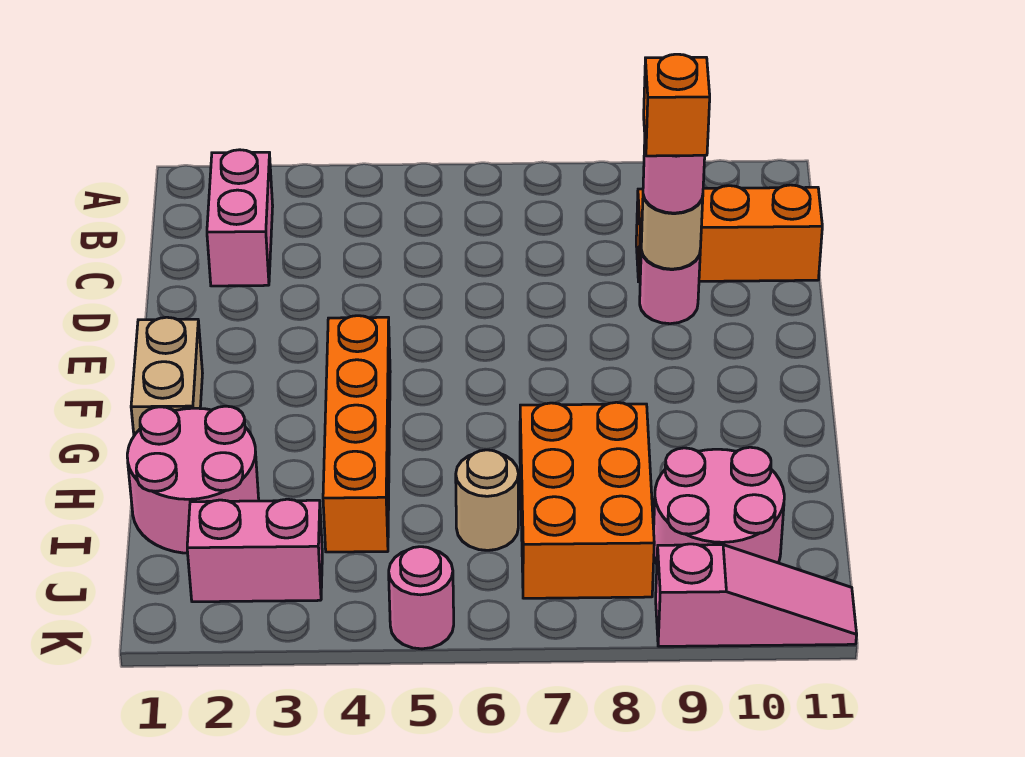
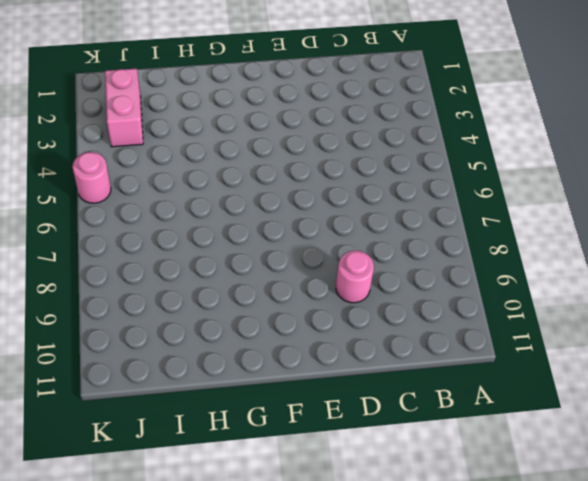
none -> pink 1x2 brick [207,150,273,286]
none -> orange 1x3 brick [636,185,822,282]
none -> tan 1x2 brick [131,317,203,435]

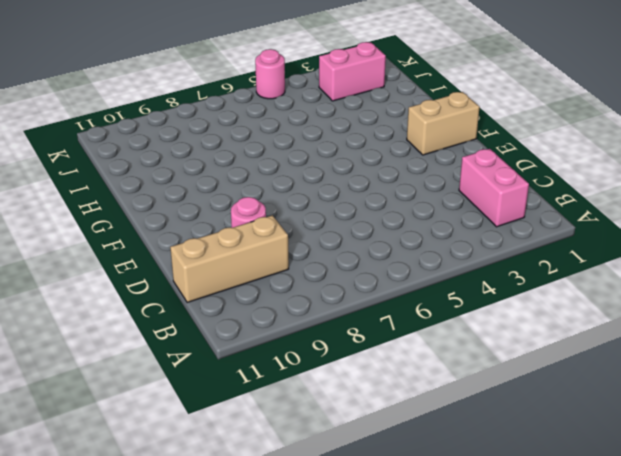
tan 1x3 brick [170,215,289,303] -> orange 1x3 brick [636,185,822,282]
tan 1x2 brick [407,92,480,155] -> tan 1x2 brick turned to [131,317,203,435]
none -> orange 1x4 brick [323,316,390,552]
none -> pink 2x2 round brick [127,406,259,553]
none -> orange 2x3 brick [520,402,654,598]

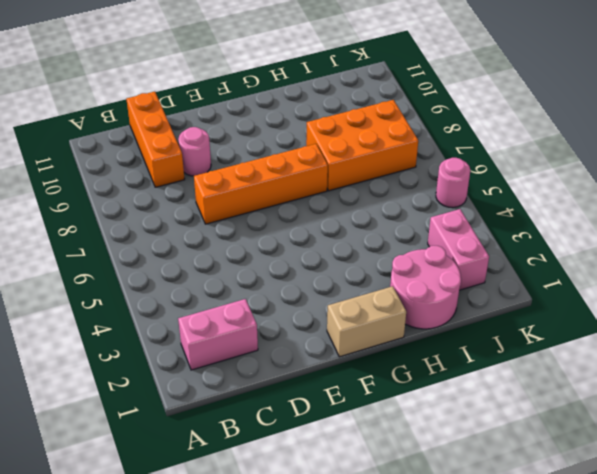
orange 1x4 brick [194,144,328,224] -> orange 1x4 brick moved to [323,316,390,552]
none -> tan 1x1 round brick [456,450,519,550]
none -> pink 2x2 round brick [654,447,784,564]
none -> pink 1x3 slope [656,544,857,646]

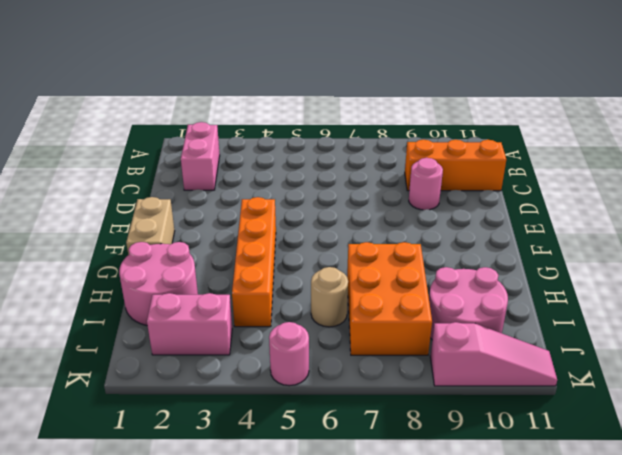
none -> tan 1x1 round brick [641,195,703,269]
none -> pink 1x1 round brick [643,145,705,213]
none -> orange 1x1 brick [644,54,710,156]

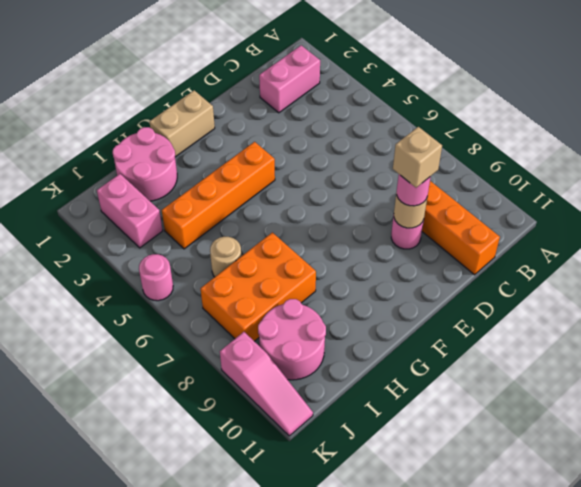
tan 1x1 brick [393,127,442,188] -> orange 1x1 brick [644,54,710,156]

